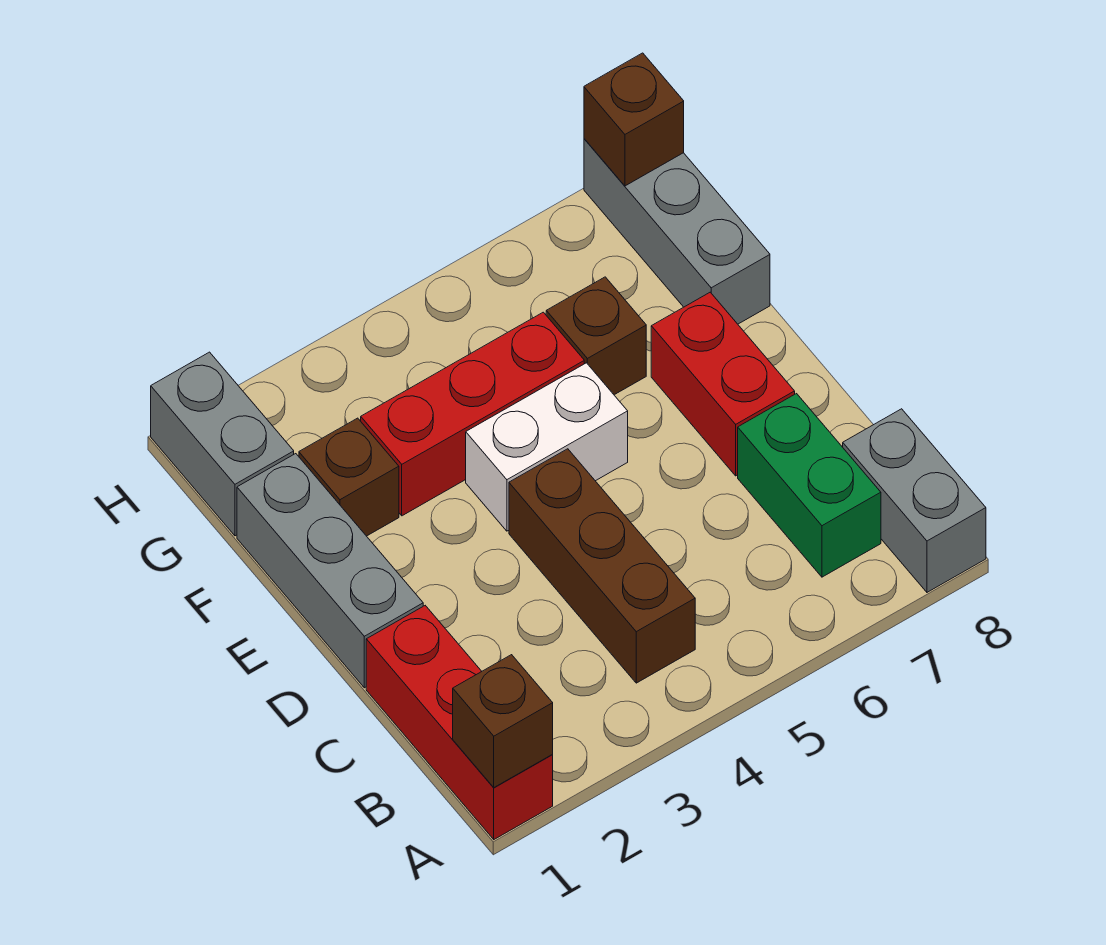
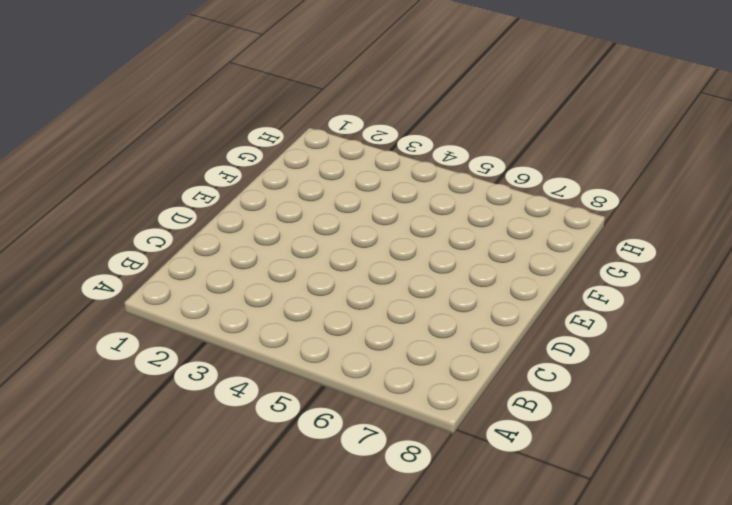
none -> red 1x3 brick [366,606,553,839]
none -> grey 1x2 brick [843,409,986,592]
none -> brown 1x3 brick [509,449,695,683]

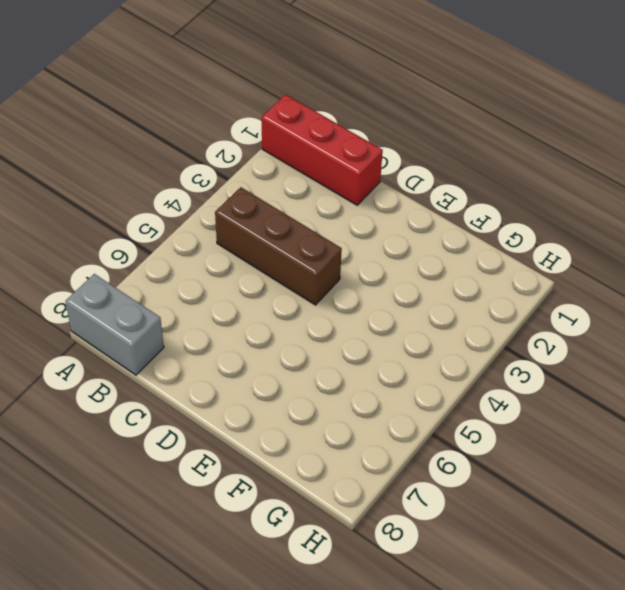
none -> green 1x2 brick [738,394,881,577]
none -> grey 1x3 brick [237,454,423,688]
none -> red 1x2 brick [651,292,795,476]

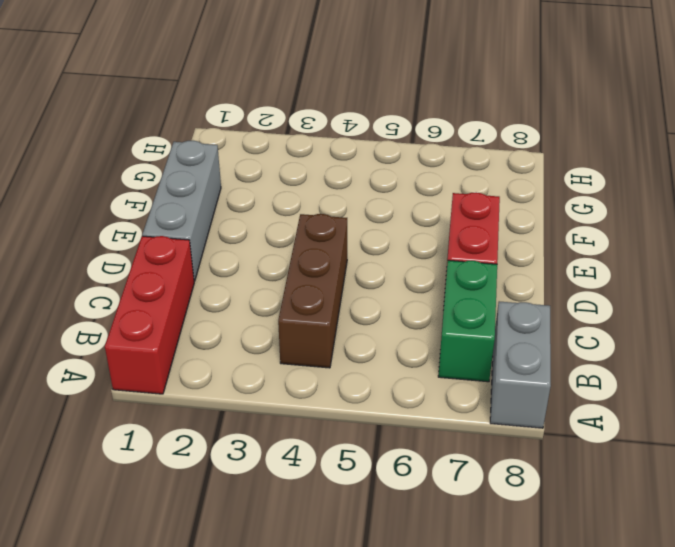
none -> white 1x2 brick [466,363,628,531]
none -> brown 1x1 brick [299,418,399,536]
none -> red 1x3 brick [361,312,584,516]

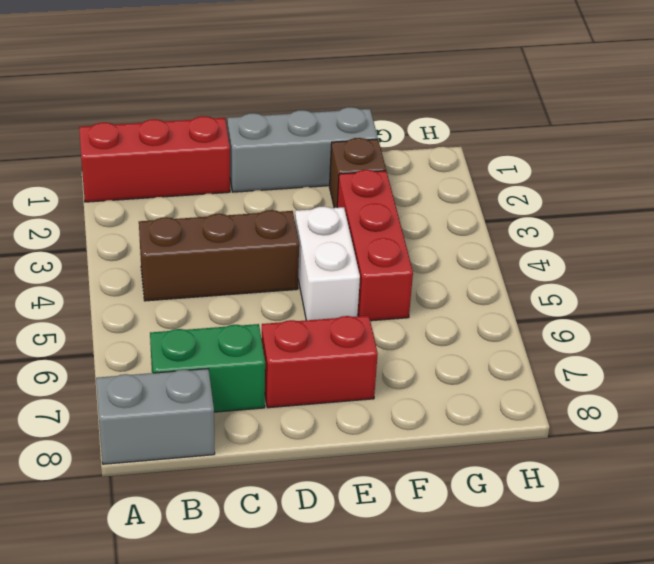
none -> brown 1x1 brick [546,277,646,395]
none -> grey 1x3 brick [584,139,770,324]
none -> grey 1x2 brick [151,352,294,536]

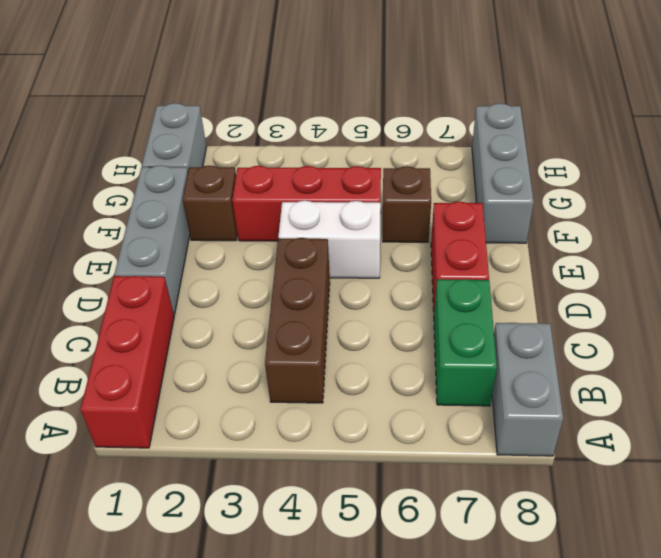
none -> brown 1x1 brick [453,655,553,787]
none -> brown 1x1 brick [584,53,684,186]

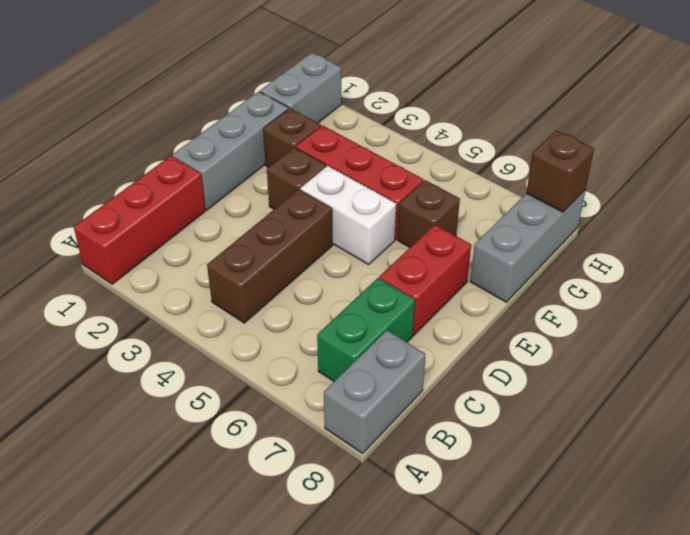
brown 1x1 brick [267,147,326,209] -> brown 1x1 brick moved to [453,655,553,787]

